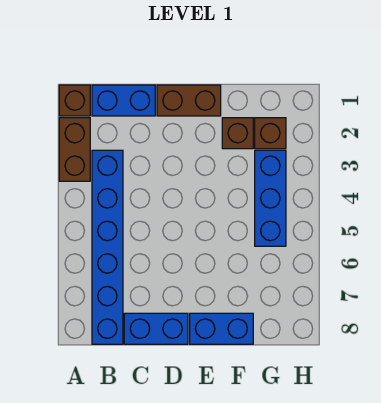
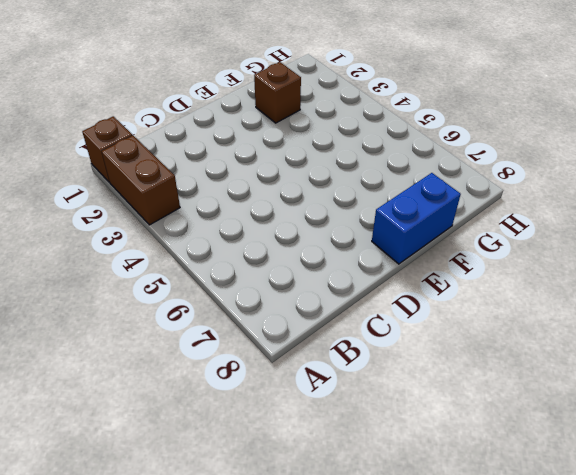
none -> blue 1x2 brick [92,85,155,116]
none -> blue 1x6 brick [92,150,123,344]

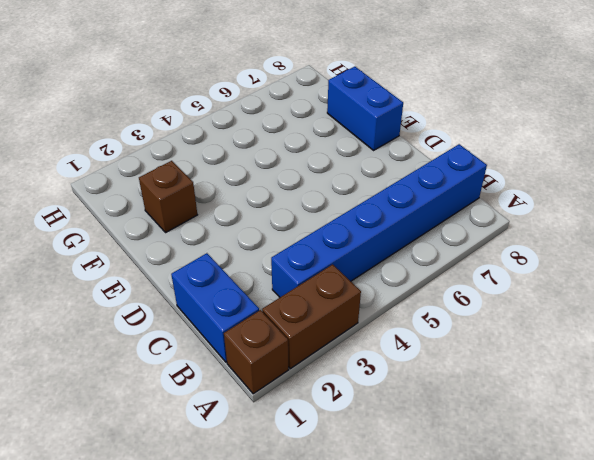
none -> blue 1x2 brick [124,313,188,344]
none -> brown 1x2 brick [157,85,221,116]

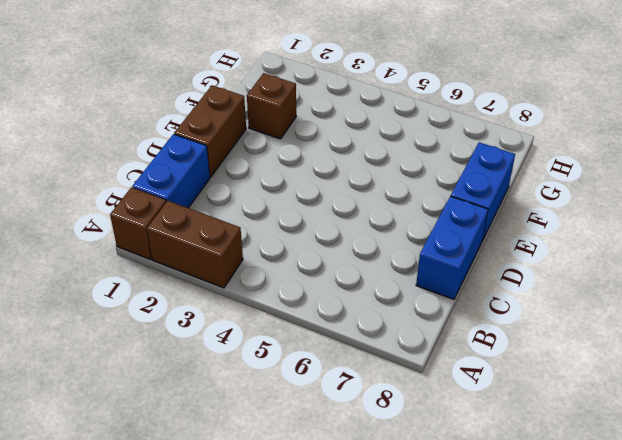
none -> blue 1x6 brick [92,150,123,344]
none -> brown 1x1 brick [255,118,286,149]

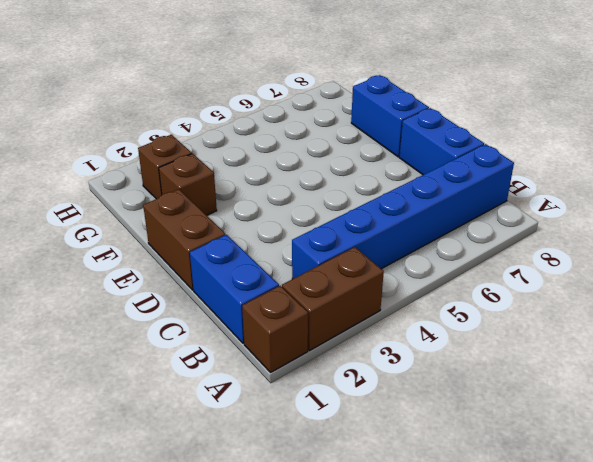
none -> blue 1x3 brick [255,150,286,246]

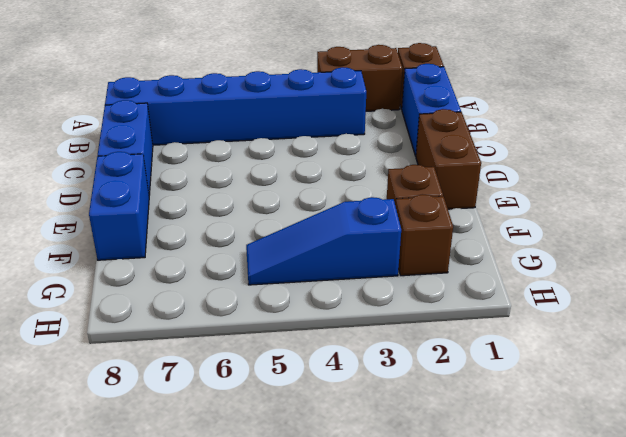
blue 1x3 slope [246,197,401,285] -> blue 1x3 brick [255,150,286,246]

